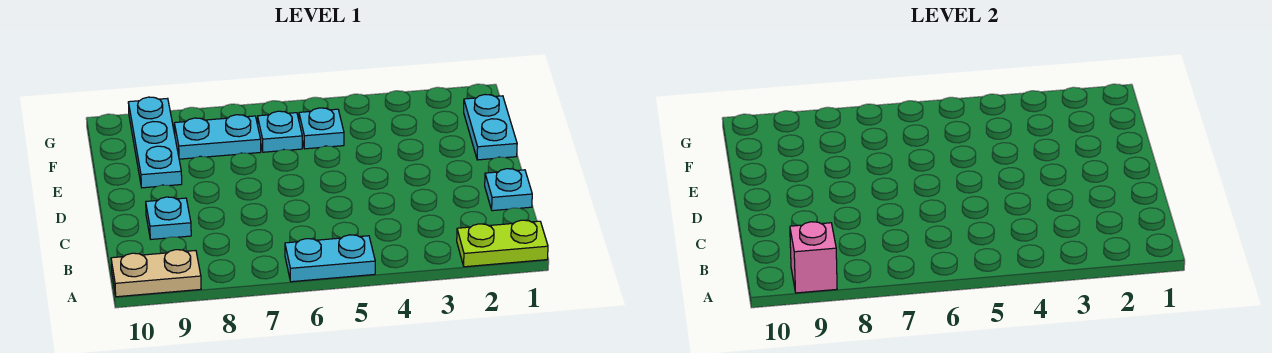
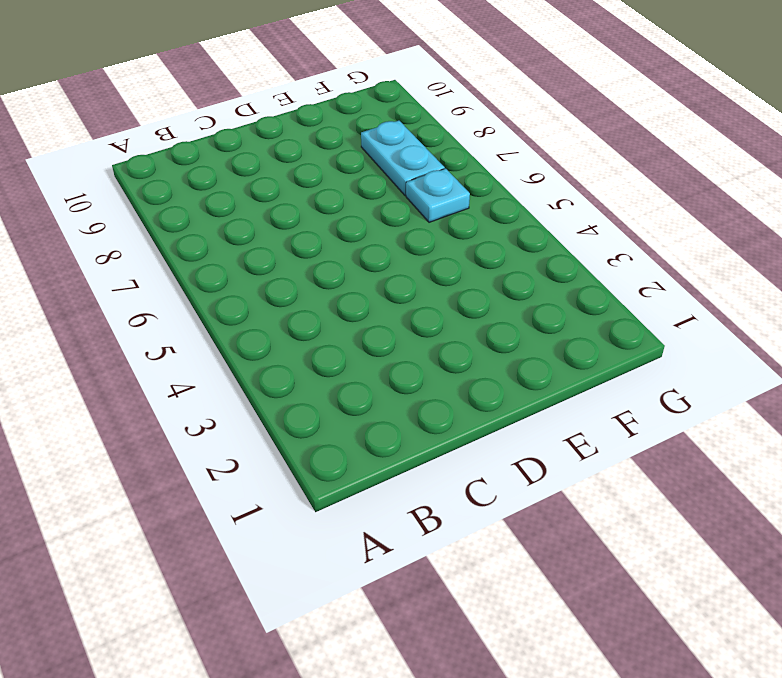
none -> lime 1x2 plate [457,220,548,267]
none -> cyan 1x2 plate [285,235,375,282]

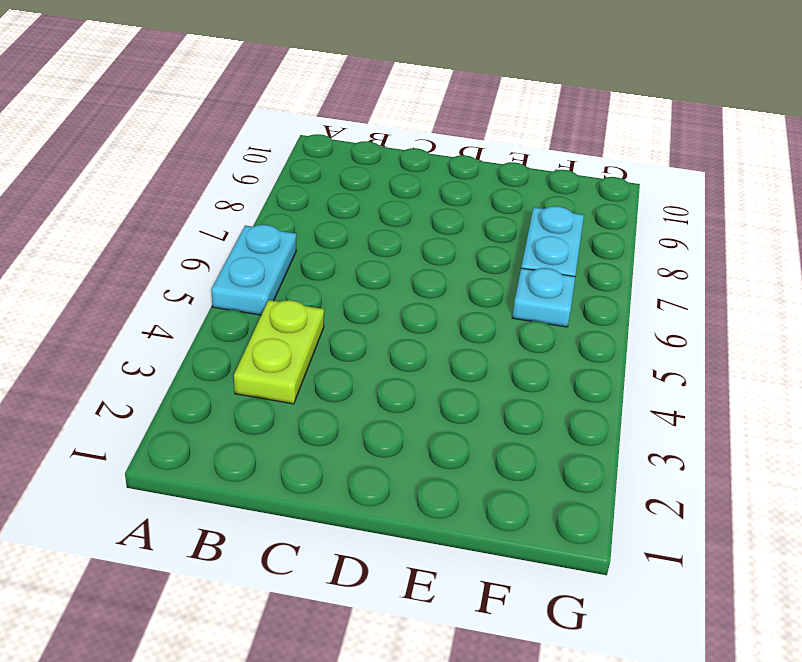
lime 1x2 plate [234,300,324,404] -> lime 1x2 plate moved to [457,220,548,267]
none -> tan 1x2 plate [111,250,201,297]
none -> cyan 1x1 plate [485,169,532,211]

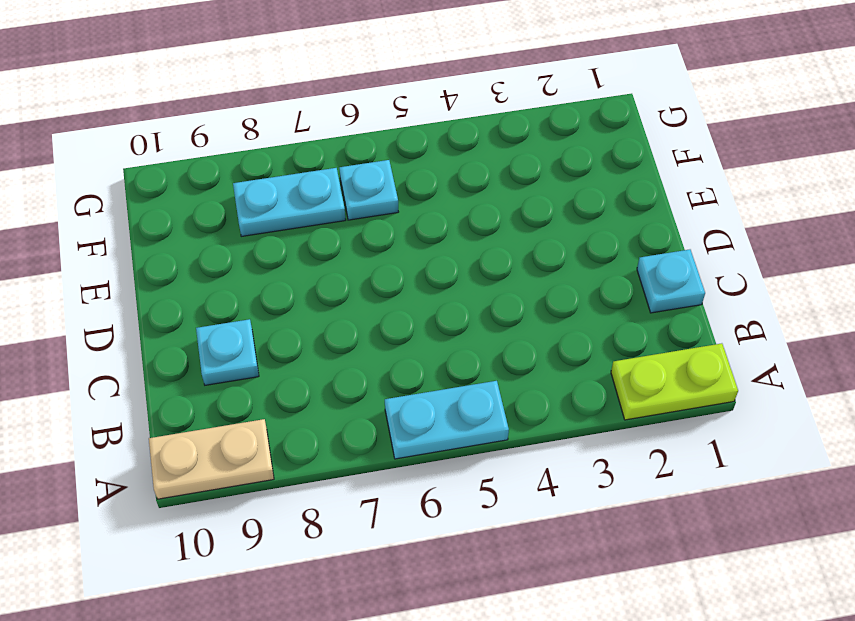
none -> cyan 1x2 plate [464,95,517,160]
none -> cyan 1x3 plate [128,97,182,188]

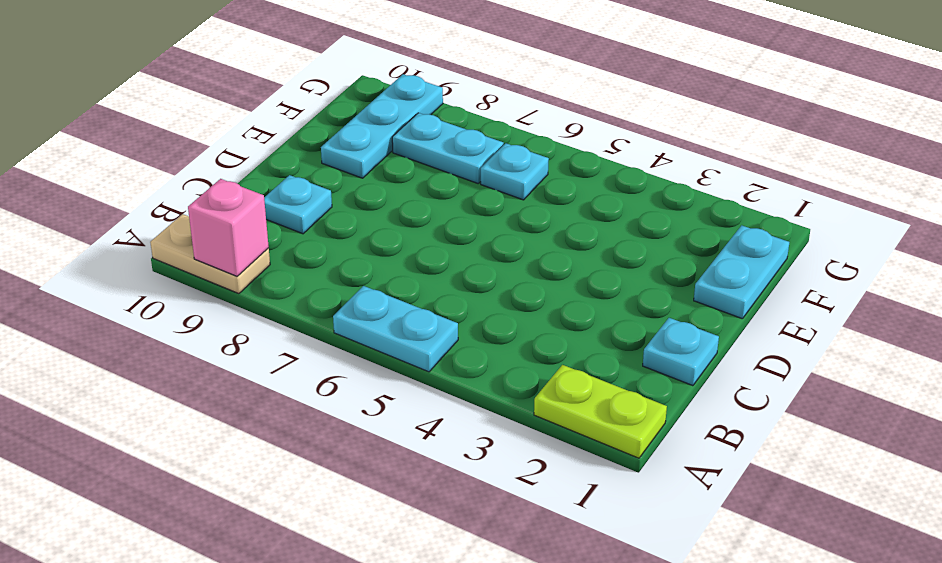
none -> cyan 1x1 plate [299,108,344,149]

